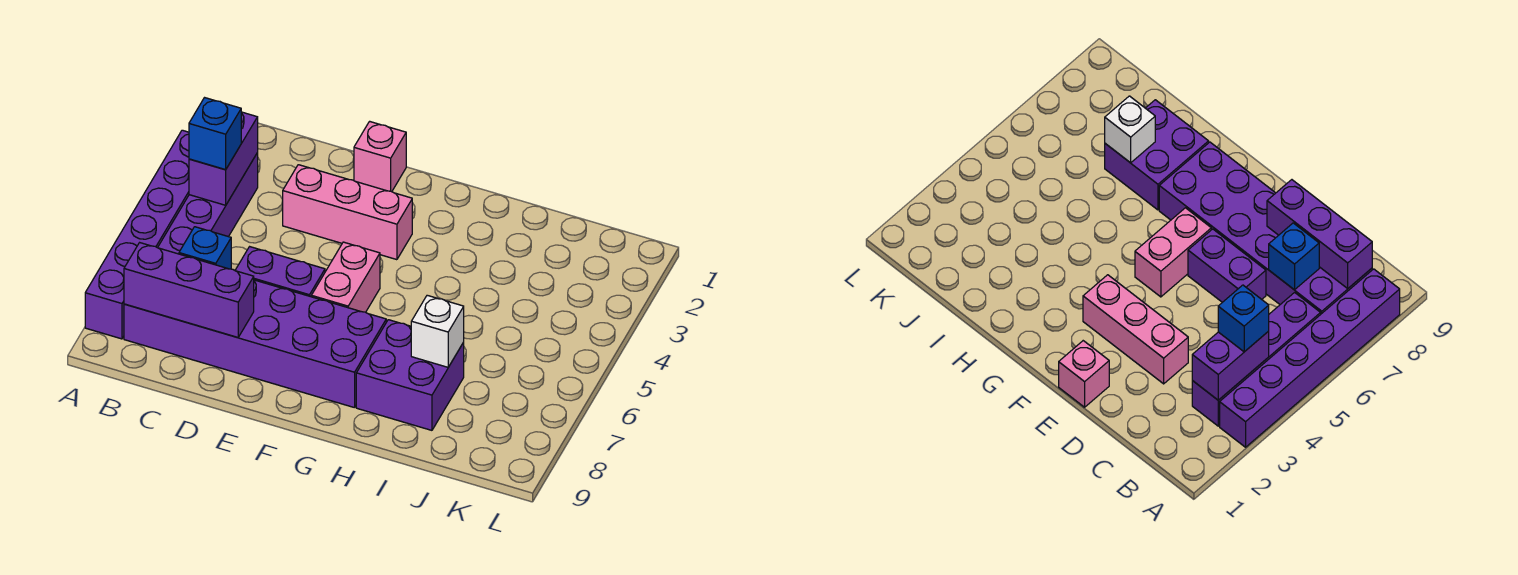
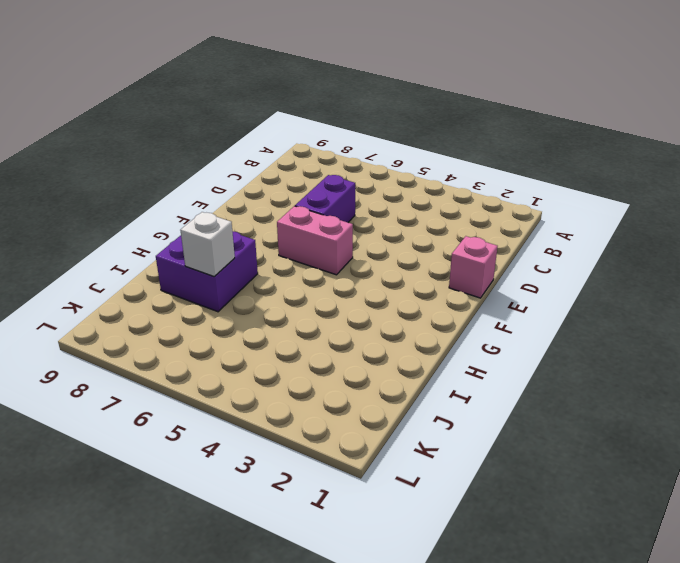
none -> purple 1x6 brick [85,130,189,339]
none -> purple 1x4 brick [158,153,258,254]
none -> purple 2x6 brick [124,280,386,408]

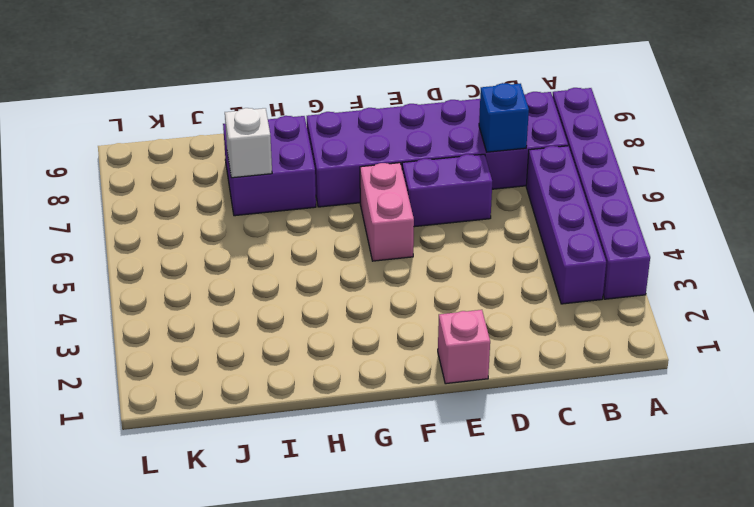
none -> pink 1x3 brick [283,165,412,260]
none -> purple 1x2 brick [189,112,258,205]
none -> purple 1x3 brick [124,243,254,337]

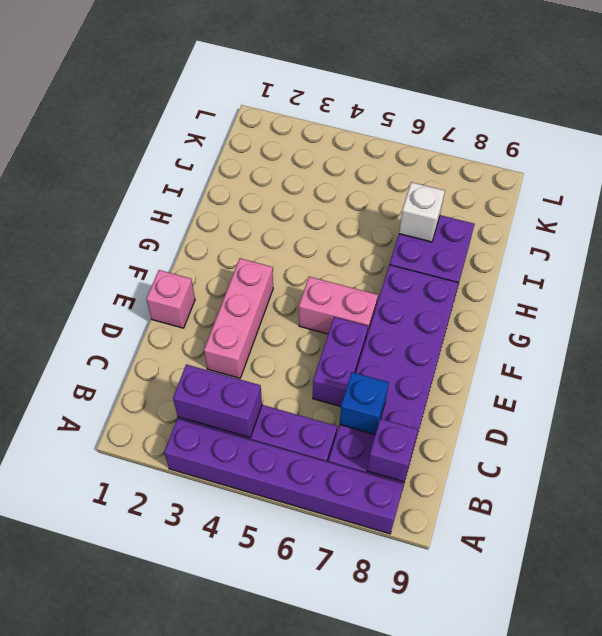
purple 1x1 brick [367,419,418,482] -> purple 1x3 brick [124,243,254,337]
none -> blue 1x1 brick [189,98,241,170]

